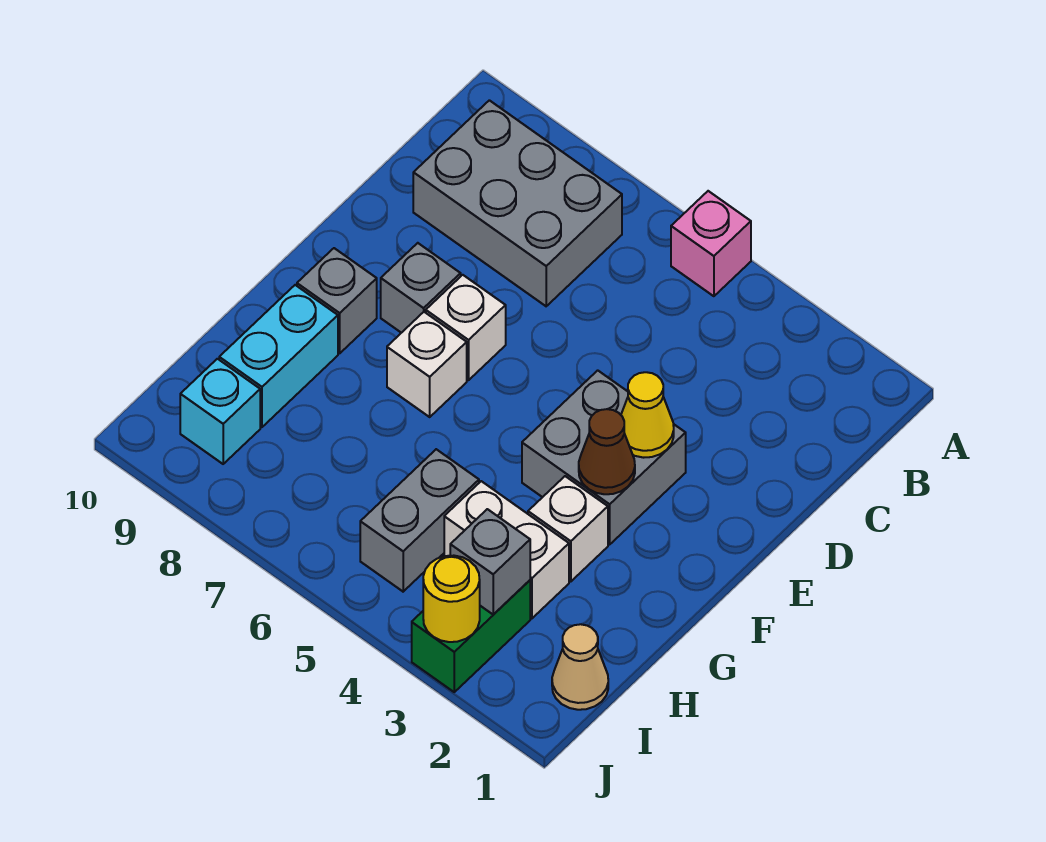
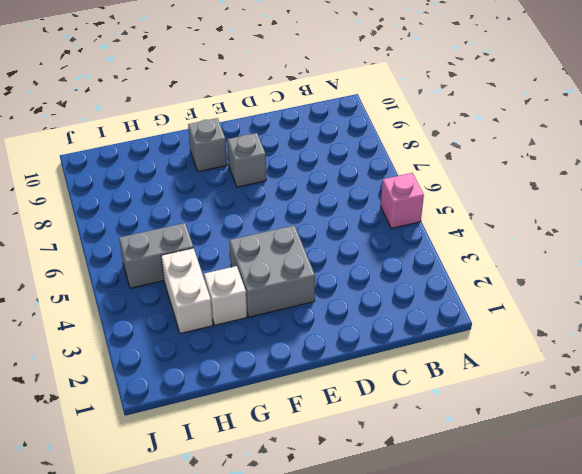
none -> grey 2x3 brick [413,100,622,306]
none -> white 1x1 brick [426,275,506,380]
none -> white 1x1 brick [387,312,467,417]

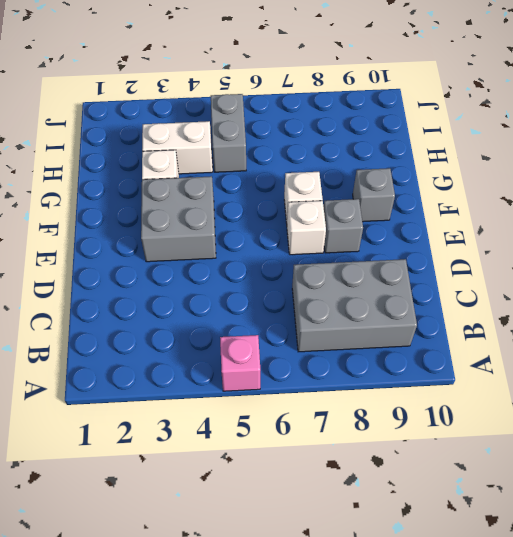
none -> cyan 1x2 brick [219,285,338,427]
none -> tan 1x1 cone [552,624,608,710]
none -> green 1x2 brick [412,580,530,692]

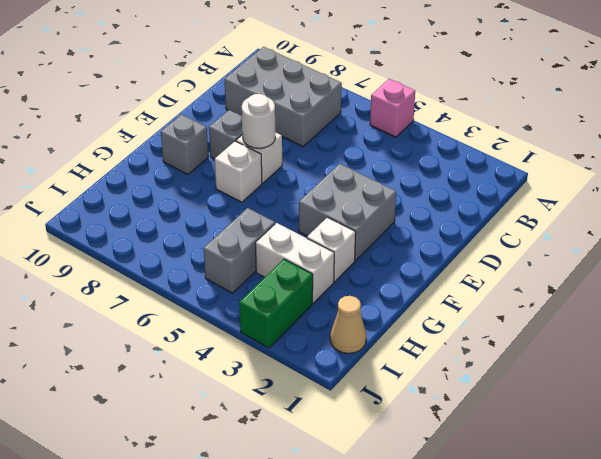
white 1x1 round brick [242,94,275,148] -> none
none -> cyan 1x2 brick [219,285,338,427]
none -> cyan 1x1 brick [180,359,260,464]
none -> yellow 1x1 cone [621,372,674,458]

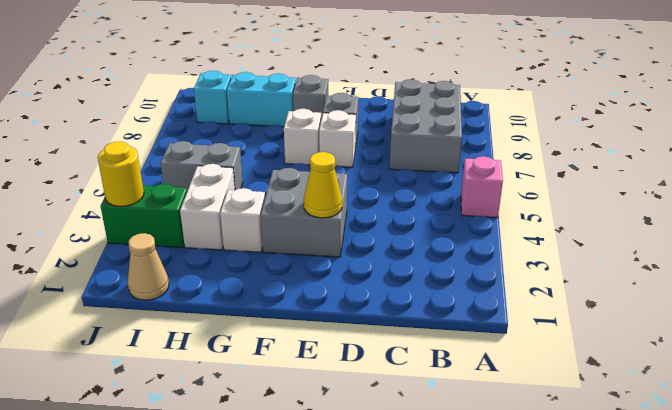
none -> brown 1x1 cone [579,409,635,494]
none -> grey 1x1 brick [450,509,530,615]

